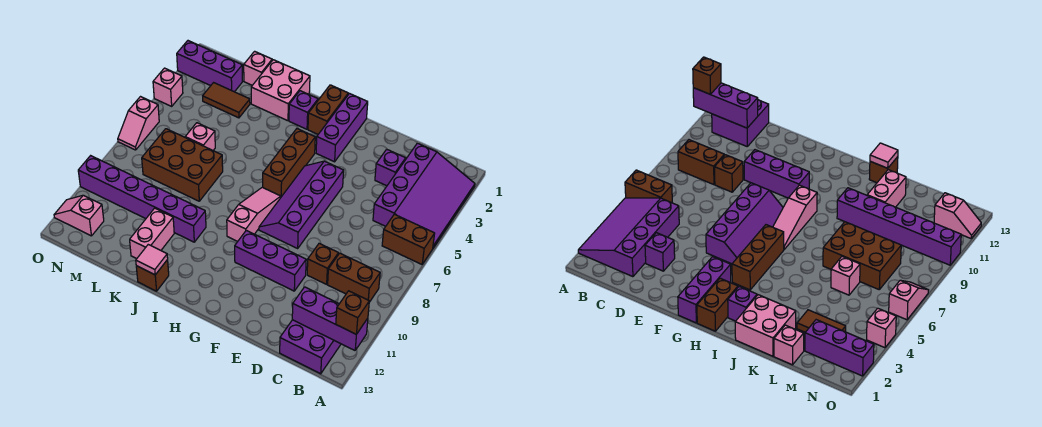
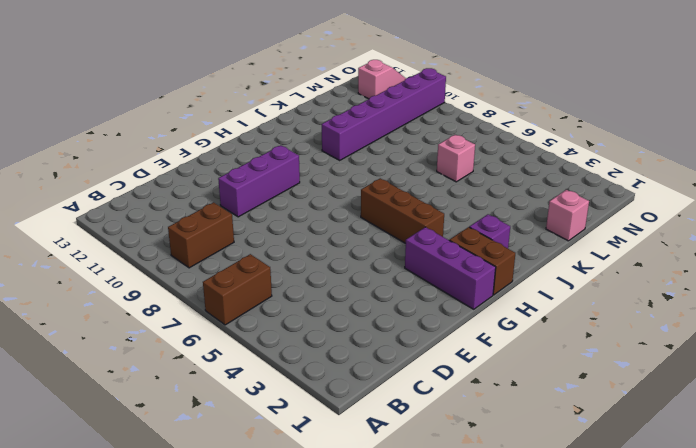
none -> purple 3x4 slope [373,143,475,248]
none -> purple 2x2 brick [280,320,341,374]
none -> purple 1x1 brick [375,149,406,186]

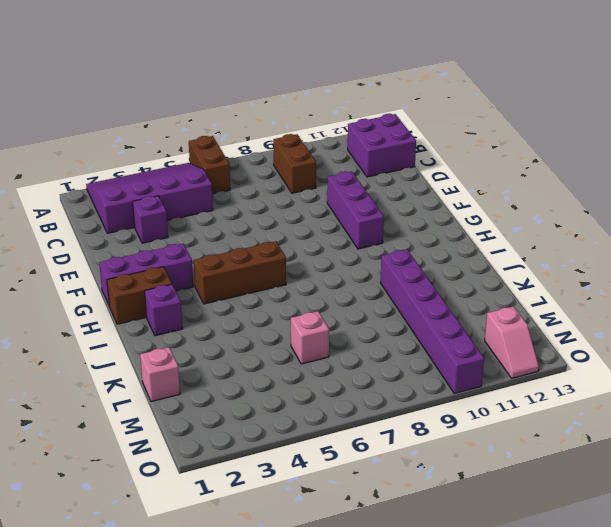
none -> brown 1x1 brick [307,243,339,284]
none -> purple 2x4 slope [259,161,344,248]
none -> pink 1x3 slope [227,187,281,241]

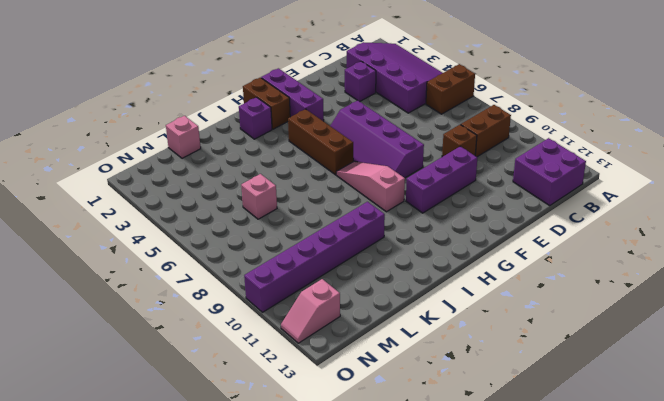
none -> pink 2x2 brick [251,60,310,121]
none -> brown 1x1 brick [136,260,169,291]
none -> brown 2x3 brick [142,129,223,201]

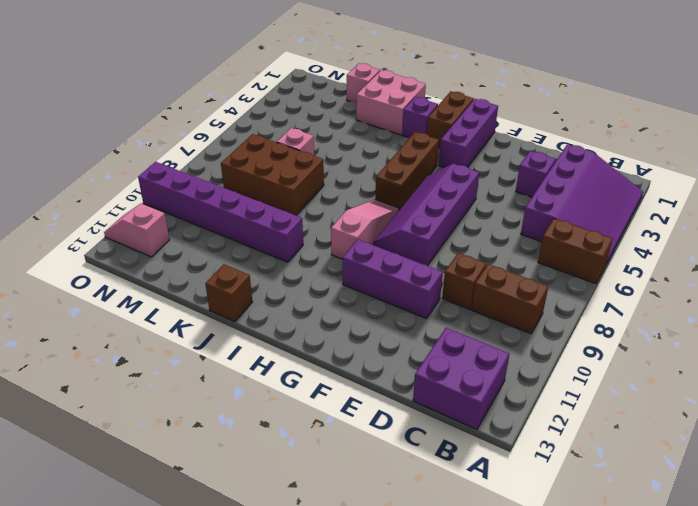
none -> pink 1x2 brick [130,208,174,259]
none -> brown 1x2 tile [203,83,250,118]
none -> purple 1x3 brick [177,41,243,92]

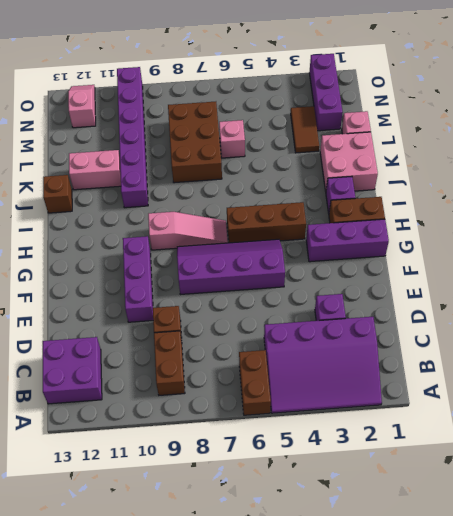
none -> pink 1x1 brick [153,68,183,106]
none -> pink 1x2 slope [118,97,159,150]
none -> purple 1x3 brick [292,287,368,350]

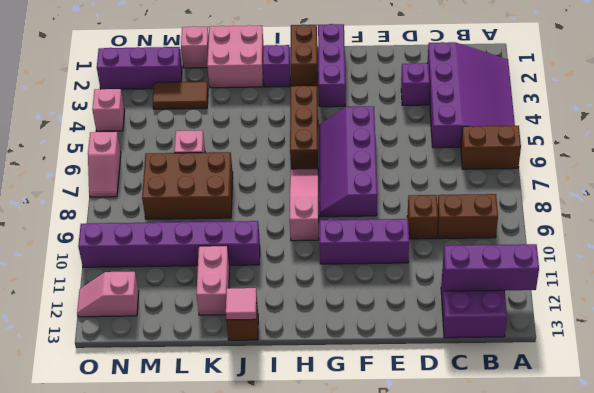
none -> brown 1x1 brick [336,291,369,334]

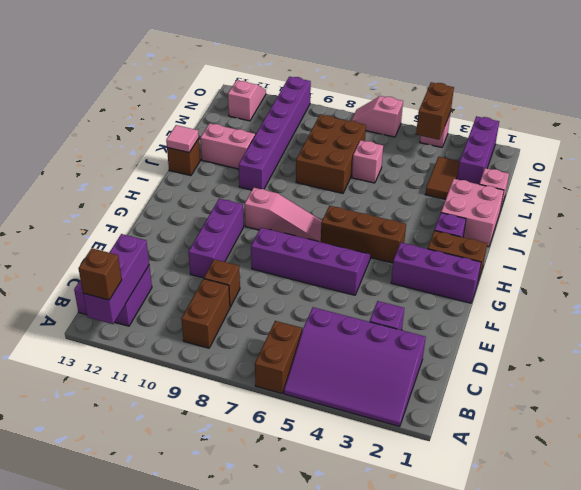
brown 1x2 brick [416,82,454,140] -> none

